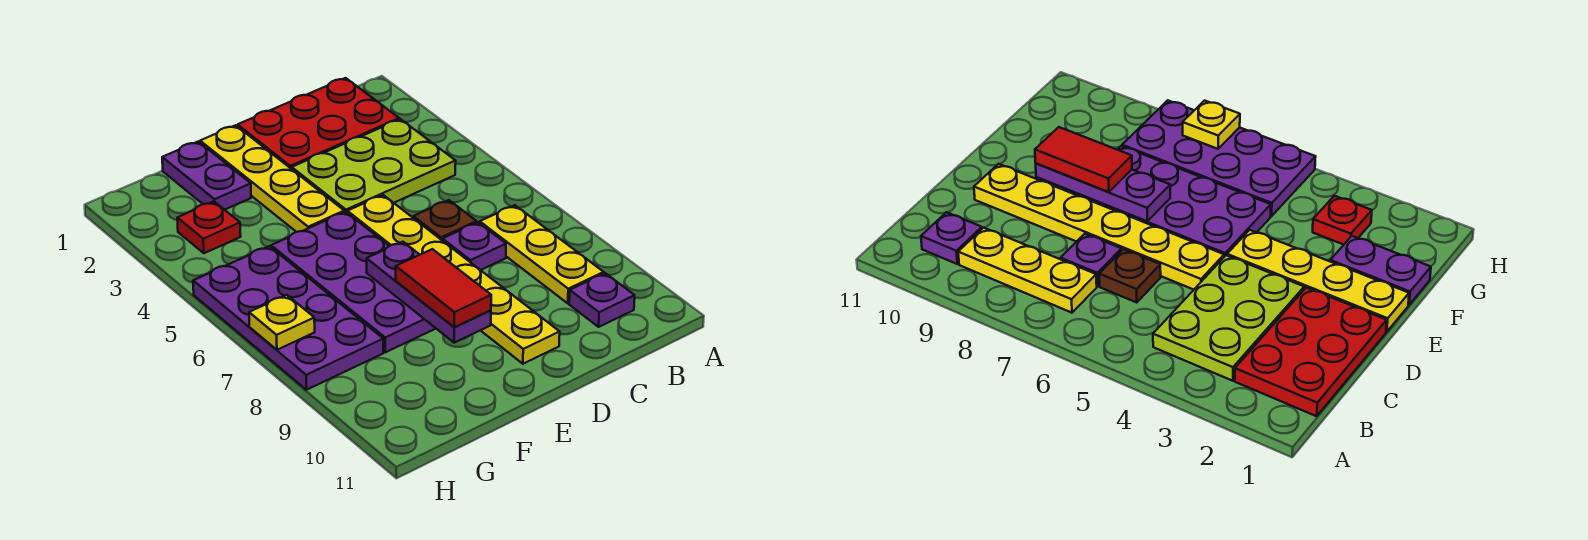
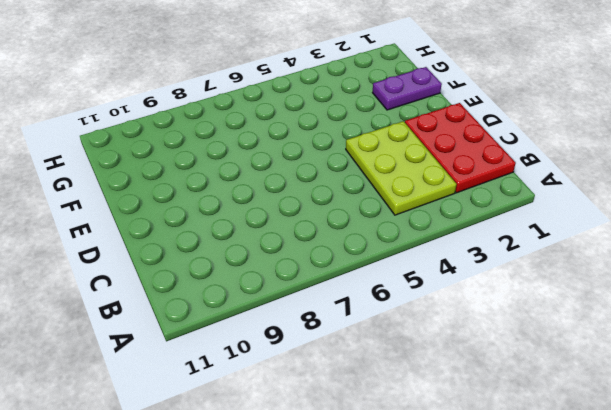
none -> yellow 1x3 plate [480,205,604,303]
none -> purple 1x1 plate [569,273,635,327]
none -> brown 1x1 plate [413,200,477,240]

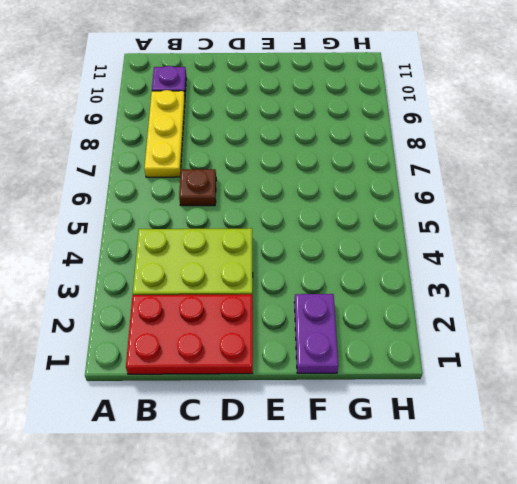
none -> purple 1x1 plate [442,222,506,270]
none -> yellow 1x6 plate [347,195,560,364]
none -> yellow 1x4 plate [200,125,344,232]

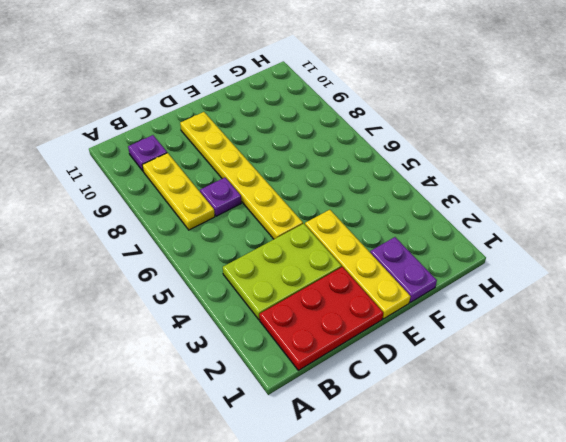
none -> brown 1x1 plate [413,200,477,240]
none -> purple 2x4 plate [271,212,436,352]
none -> red 1x1 plate [177,201,241,253]

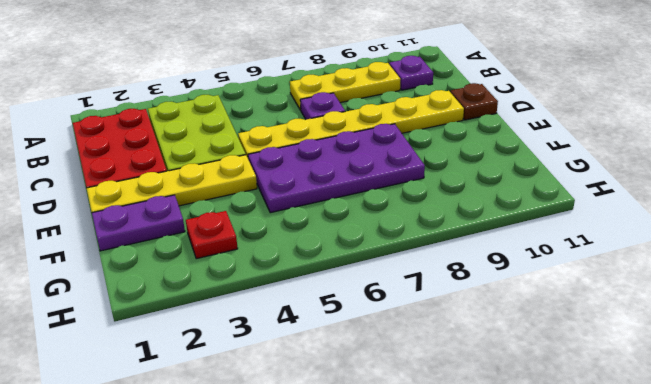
brown 1x1 plate [450,83,498,120] -> brown 1x1 plate moved to [413,200,477,240]
none -> purple 2x4 plate [193,246,383,390]
none -> purple 1x3 plate [367,242,491,343]
none -> yellow 1x1 plate [249,295,315,350]

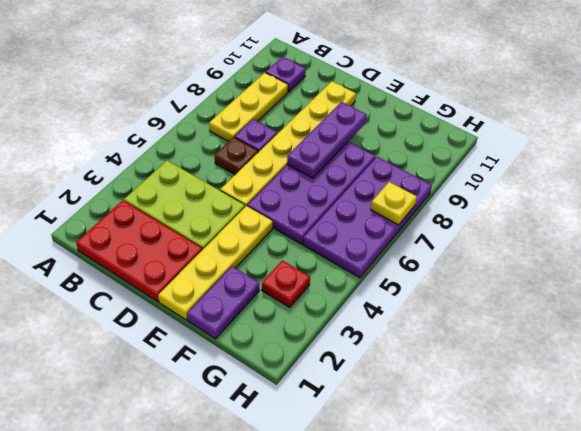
none -> red 1x2 tile [396,249,491,327]

